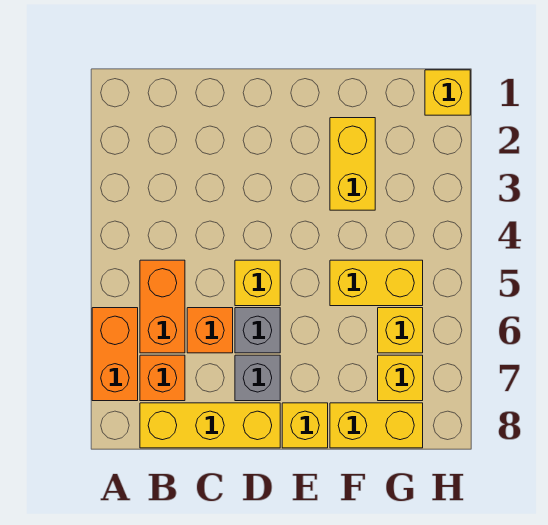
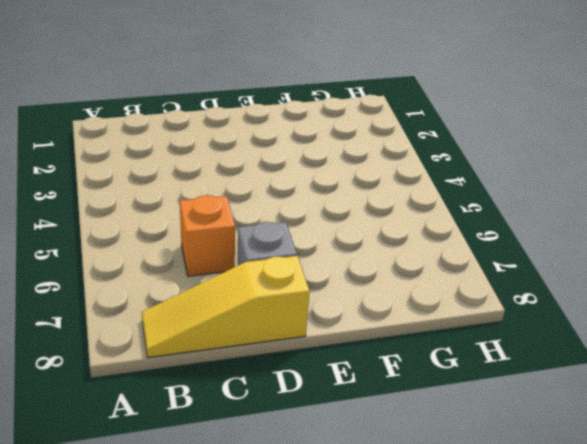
yellow 1x3 slope [142,256,310,358] -> yellow 1x3 brick [140,403,280,448]
none -> orange 1x2 brick [92,308,138,401]
none -> orange 1x2 brick [140,260,185,353]
none -> orange 1x1 brick [140,355,185,401]

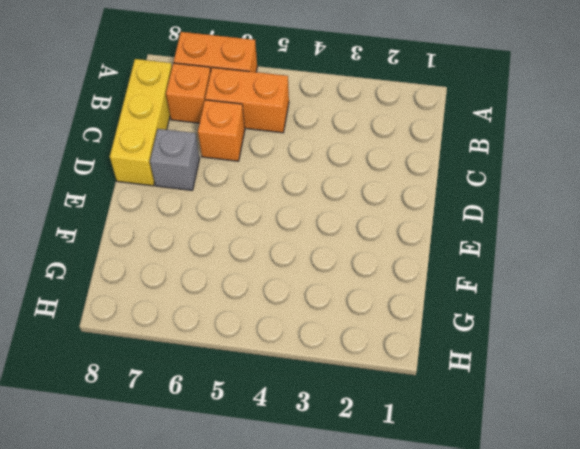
none -> yellow 1x1 brick [235,260,280,306]
none -> grey 1x1 brick [235,308,280,353]
none -> yellow 1x1 brick [282,403,328,448]

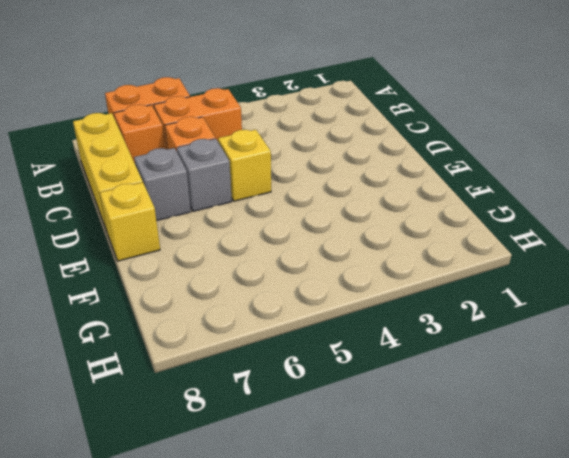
none -> yellow 1x2 brick [330,118,375,210]
none -> yellow 1x2 brick [330,260,423,306]
none -> yellow 1x2 brick [330,403,423,448]

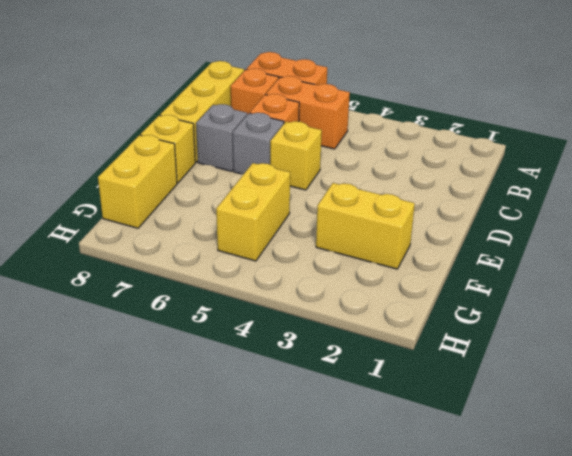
none -> yellow 1x1 brick [378,308,423,353]
none -> yellow 1x1 brick [378,355,423,401]
none -> yellow 1x1 brick [425,70,470,115]

